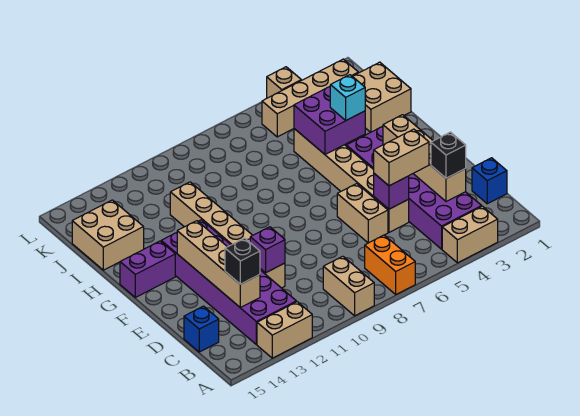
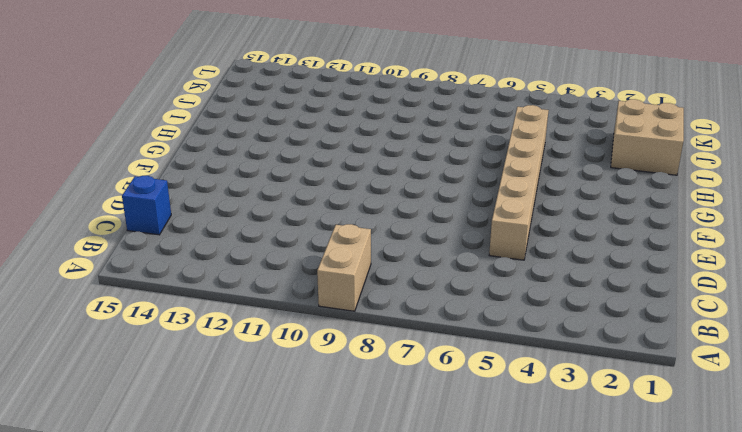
none -> tan 1x2 brick [442,206,498,263]
none -> orange 1x2 brick [365,235,415,294]
none -> tan 1x2 brick [257,302,312,358]

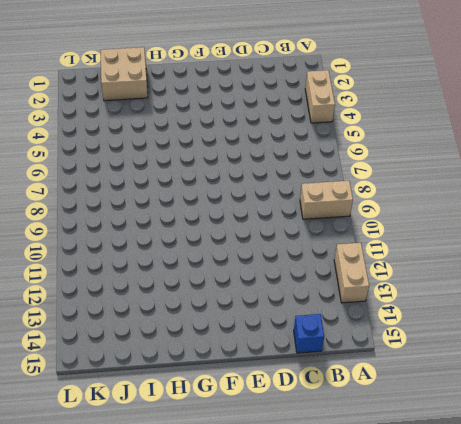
none -> orange 1x2 brick [365,235,415,294]
none -> purple 2x6 brick [346,127,482,249]
none -> purple 2x6 brick [161,220,296,345]

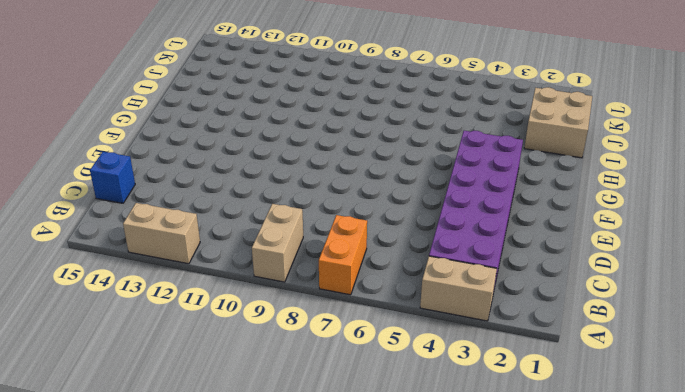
none -> purple 2x6 brick [161,220,296,345]
none -> blue 1x1 brick [472,158,507,204]
none -> tan 1x6 brick [294,129,409,232]

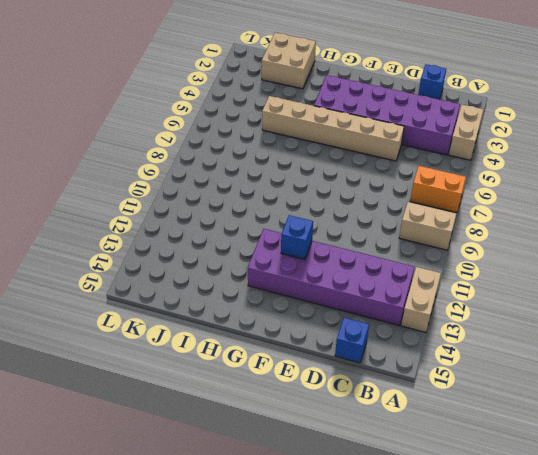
blue 1x1 brick [281,215,313,260] -> none
none -> tan 1x2 brick [337,184,388,243]
none -> tan 1x6 brick [170,182,285,288]
none -> purple 1x2 brick [120,241,175,297]

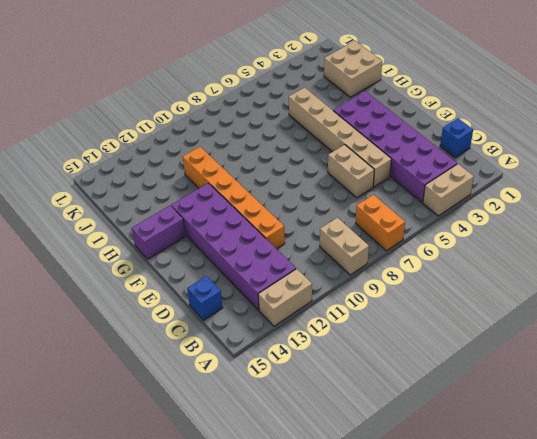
orange 1x6 brick [183,147,285,249] -> tan 1x6 brick [170,182,285,288]
none -> tan 2x2 brick [72,200,144,270]
none -> tan 1x4 brick [262,59,358,137]
none -> tan 1x1 brick [267,67,301,98]

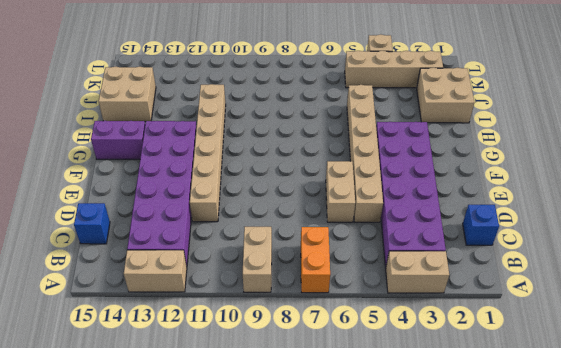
none -> tan 1x4 brick [383,115,466,202]
none -> tan 1x4 brick [177,221,260,308]
none -> purple 1x1 brick [374,174,409,209]

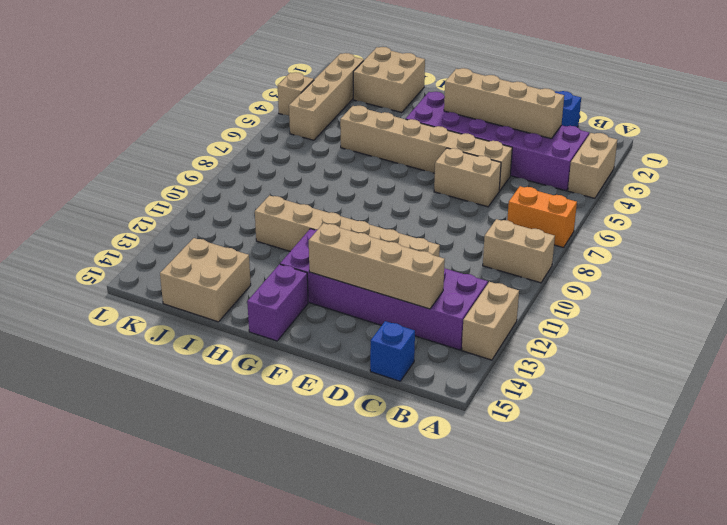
none -> purple 1x1 brick [374,174,409,209]
none -> purple 1x1 brick [250,227,285,273]
none -> purple 2x2 brick [294,87,365,154]

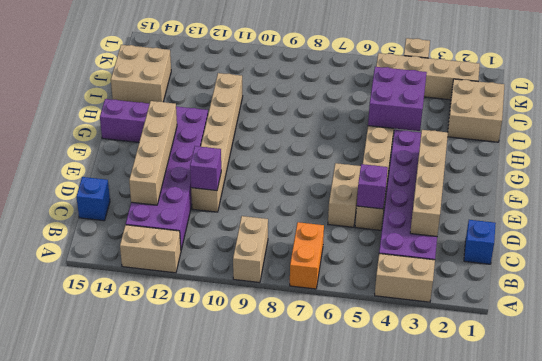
none -> black 1x1 brick [431,132,466,178]
none -> black 1x1 brick [225,238,260,284]
none -> tan 1x2 brick [374,129,429,186]

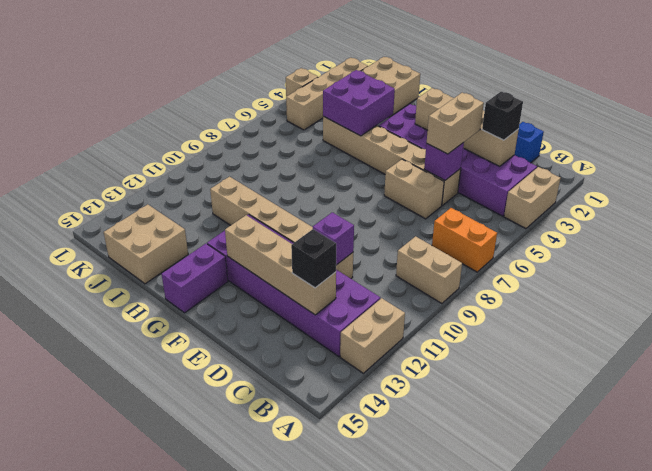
none -> blue 1x1 brick [184,306,219,352]
none -> cyan 1x1 brick [330,75,365,120]

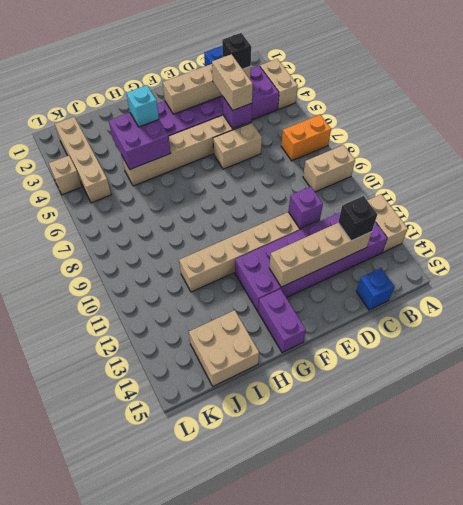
none -> tan 2x2 brick [352,62,411,132]

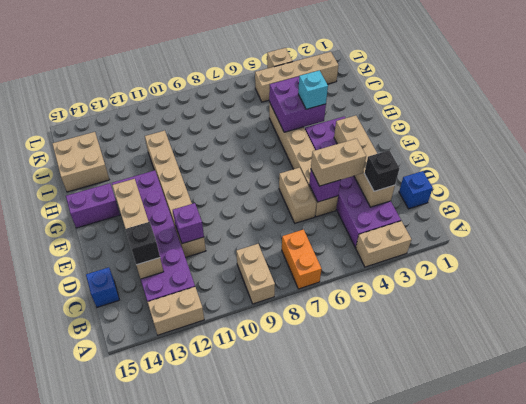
none -> tan 2x2 brick [352,62,411,132]

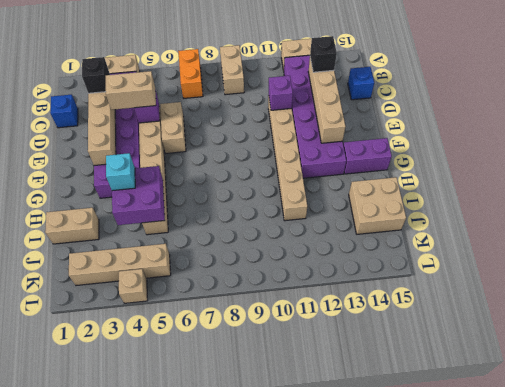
tan 1x2 brick [45,208,99,244] -> tan 2x2 brick [352,62,411,132]

